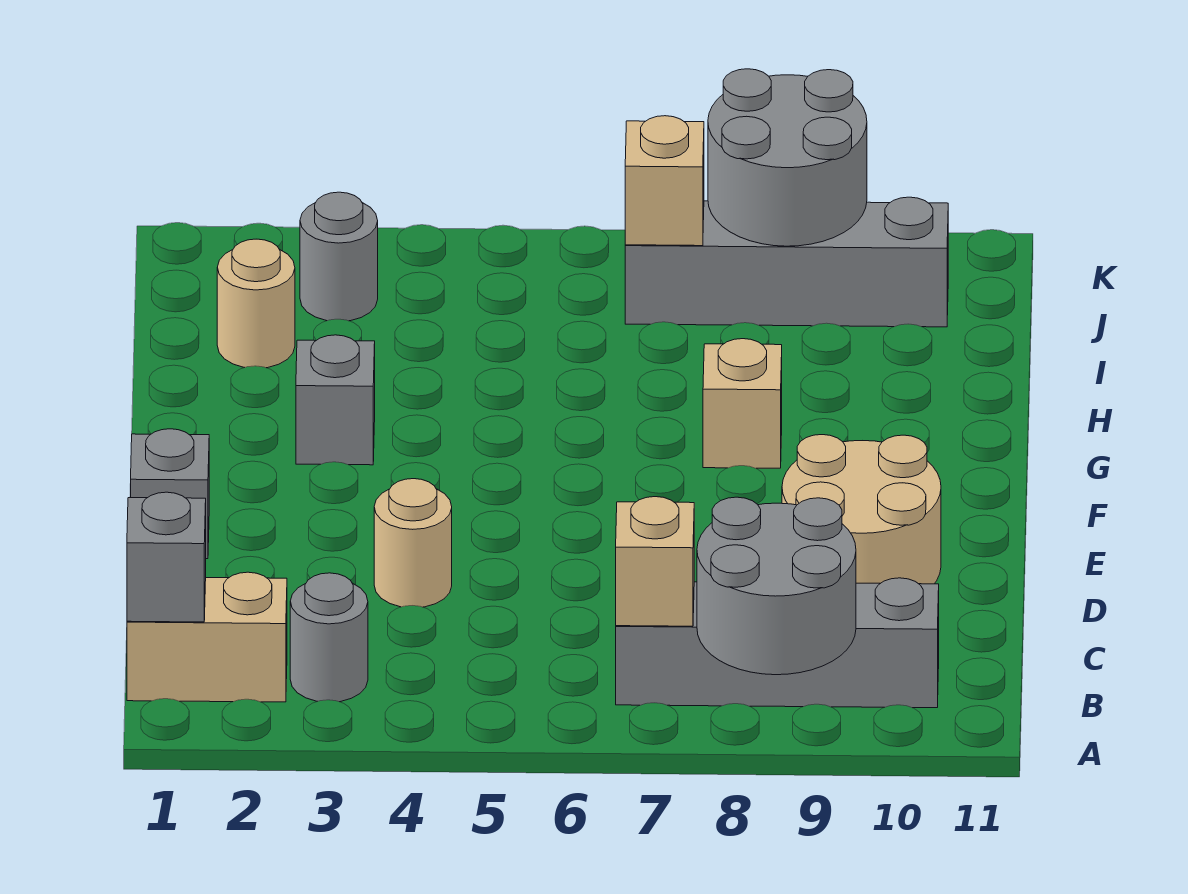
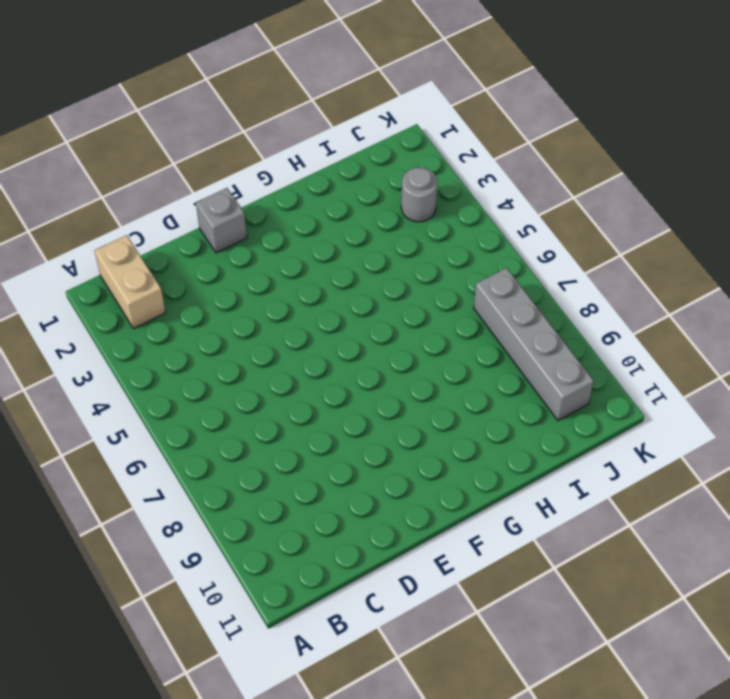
none -> grey 1x1 round brick [290,573,368,702]
none -> grey 1x4 brick [616,578,939,708]
none -> tan 1x1 round brick [374,479,452,607]

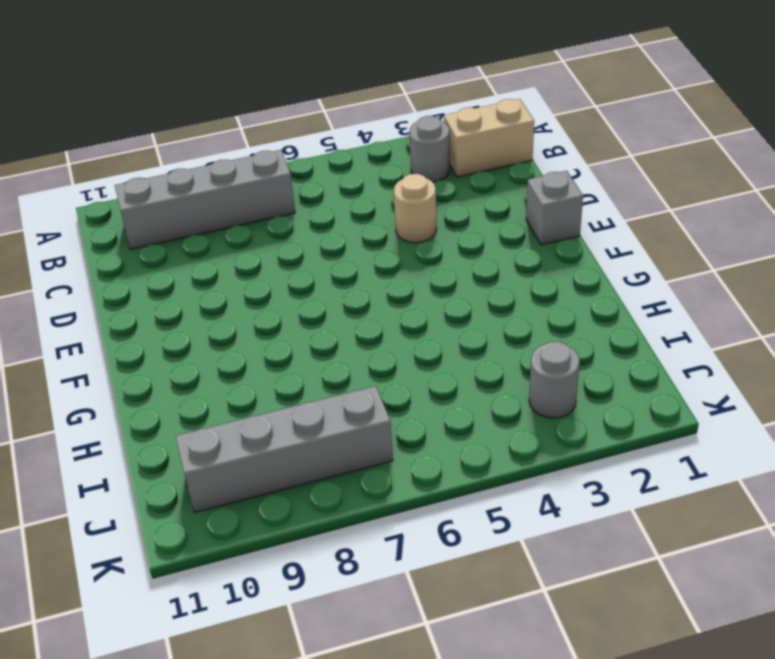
none -> tan 2x2 round brick [782,435,941,584]
none -> grey 1x1 brick [296,335,375,465]
none -> tan 1x1 brick [703,339,782,468]

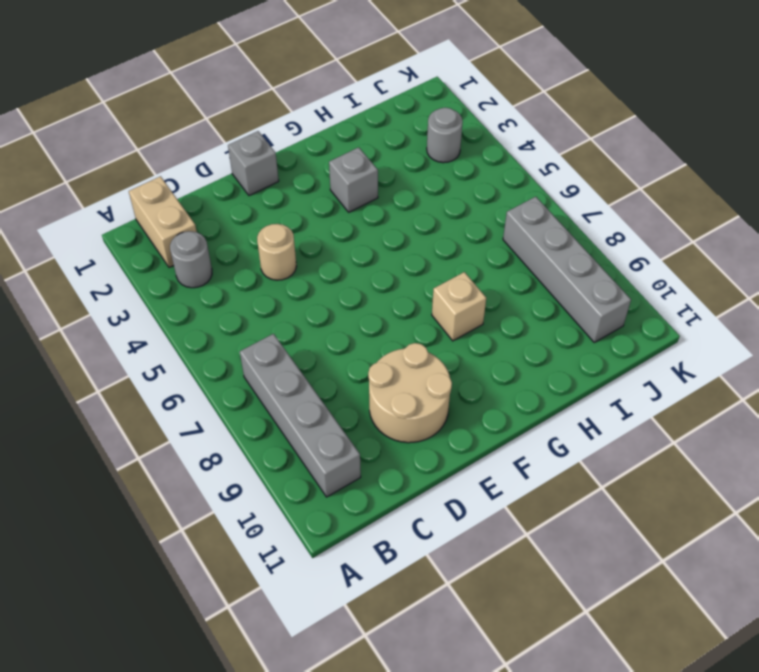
none -> tan 1x1 round brick [217,239,295,368]
none -> grey 2x2 round brick [697,497,856,675]
none -> grey 1x1 brick [127,492,206,622]

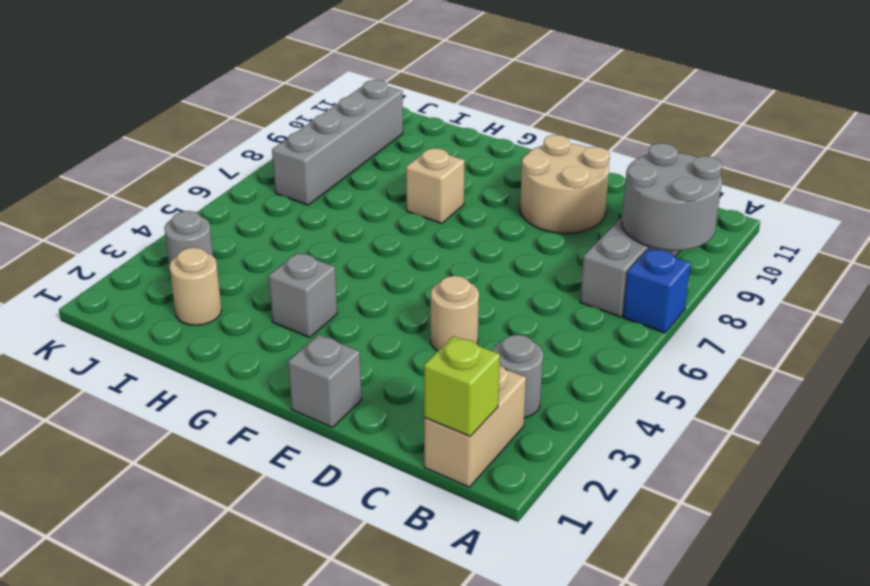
blue 1x1 brick [623,249,691,333] -> none
lime 1x1 brick [424,336,500,437] -> grey 1x1 brick [127,492,206,622]
none -> tan 1x1 brick [616,497,694,626]
none -> tan 1x1 brick [625,116,704,246]
none -> grey 2x2 round brick [708,69,867,246]

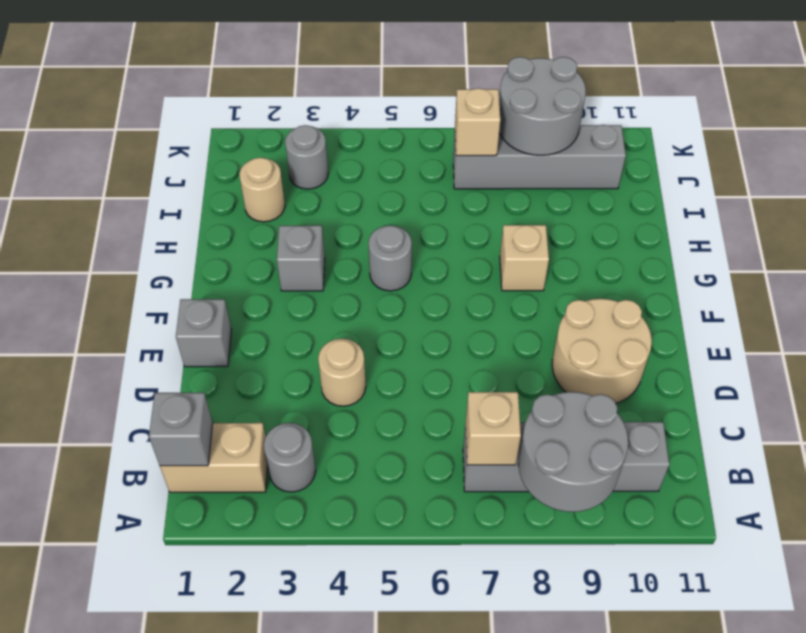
grey 1x1 round brick [369,225,412,291] -> none

